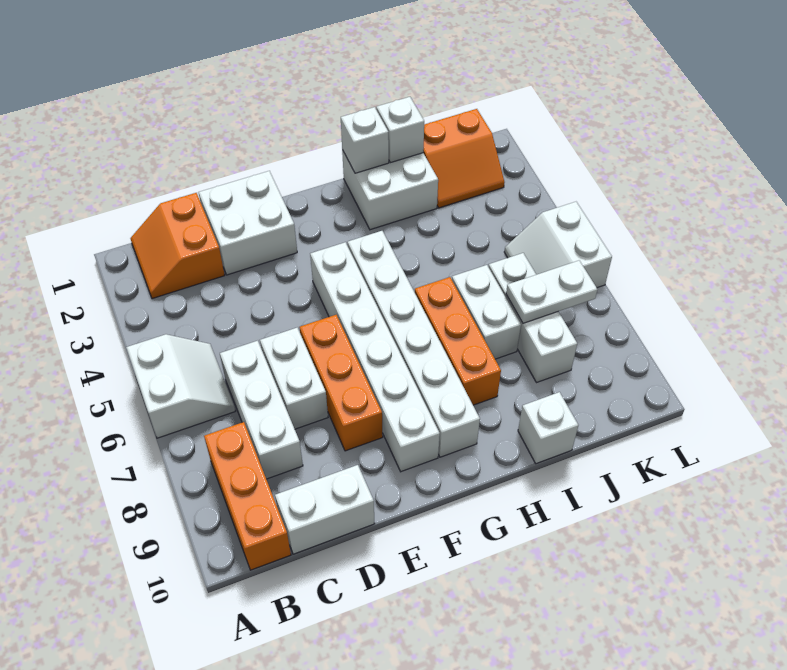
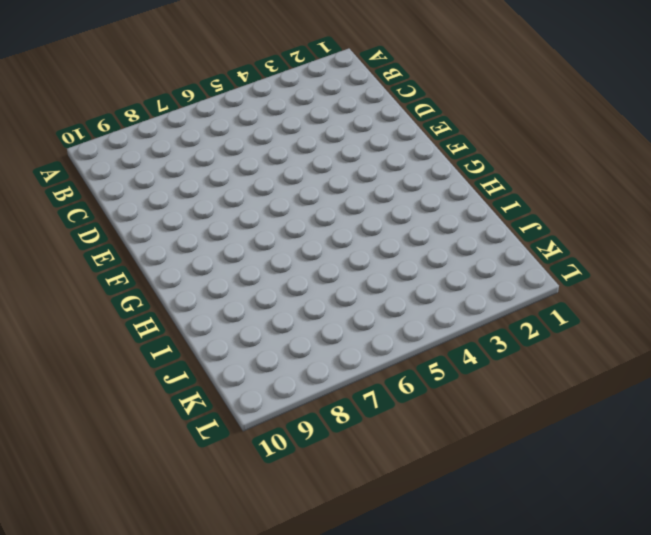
none -> white 2x2 slope [126,334,235,438]
none -> orange 2x2 slope [130,193,225,299]
none -> orange 1x3 brick [204,422,291,570]

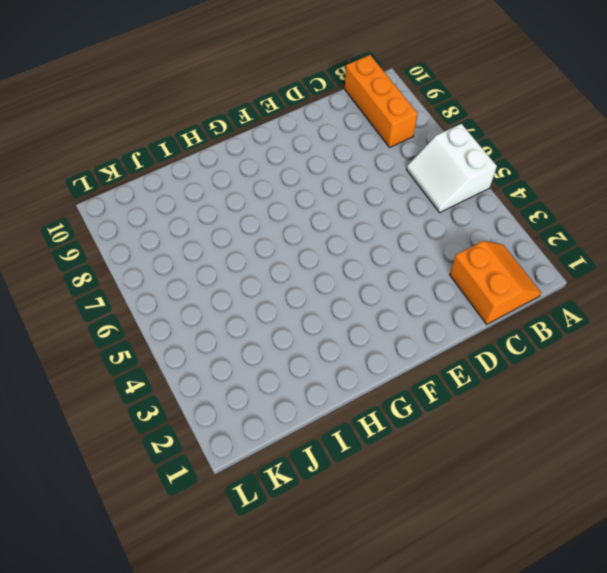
none -> white 1x3 brick [220,341,303,479]
none -> white 1x2 brick [275,465,375,554]
none -> white 2x2 brick [198,171,297,275]

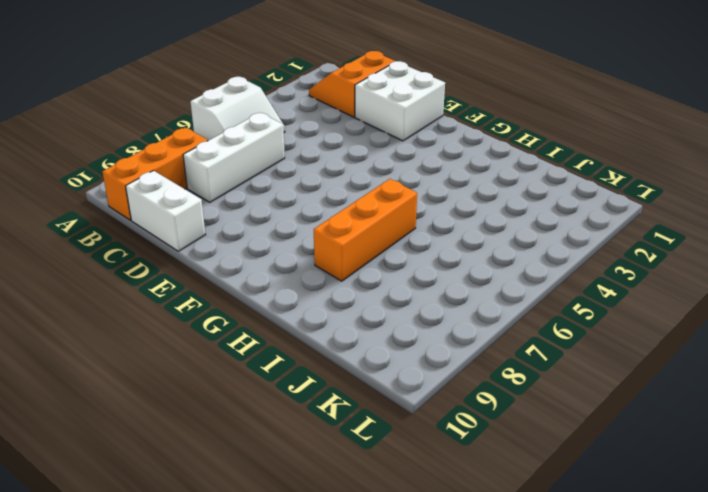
none -> white 1x2 brick [260,328,328,429]
none -> orange 1x3 brick [300,315,383,451]
none -> white 1x6 brick [310,242,440,472]

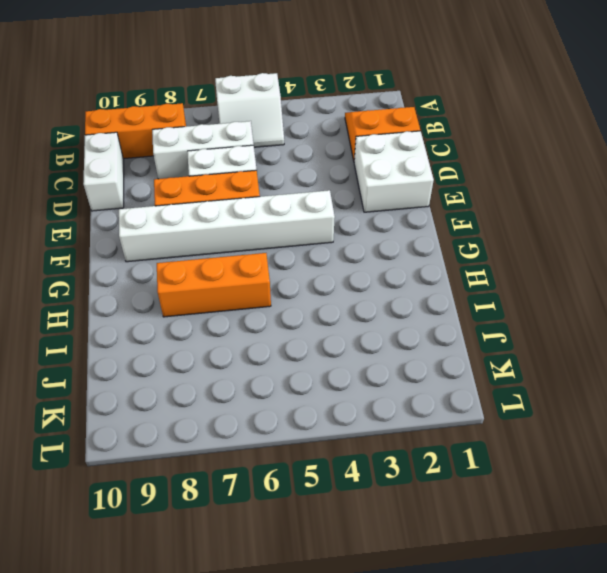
none -> white 1x6 brick [347,231,480,457]
none -> white 2x2 brick [342,150,438,230]
none -> white 1x2 brick [452,265,521,359]

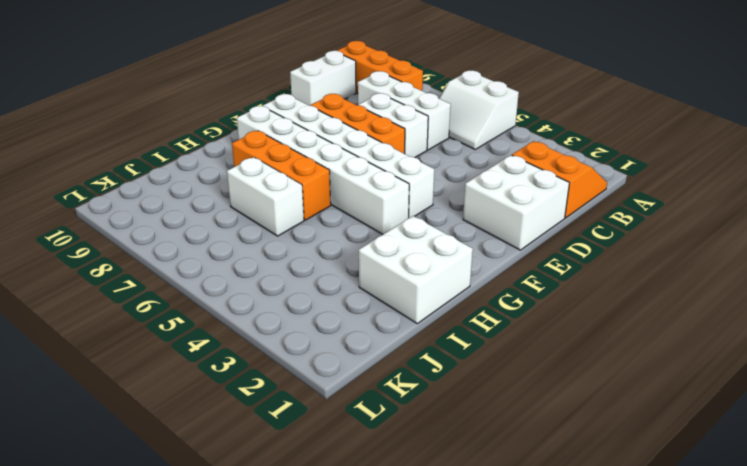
none -> white 1x1 brick [518,392,578,464]
none -> orange 2x2 slope [423,109,505,208]
none -> white 1x3 brick [489,253,577,383]

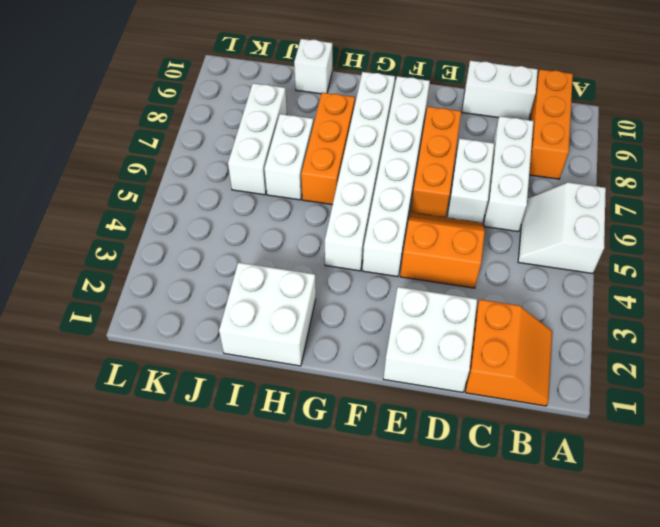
orange 2x2 slope [400,213,485,288] -> orange 2x2 slope moved to [423,109,505,208]
none -> white 2x2 slope [504,202,612,288]
none -> white 1x1 brick [341,107,389,173]
none -> white 1x1 brick [376,97,424,163]

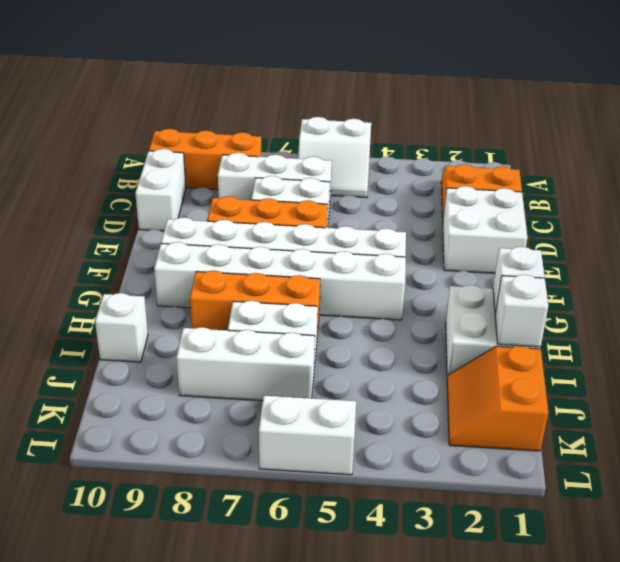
none -> white 1x2 plate [506,261,597,323]

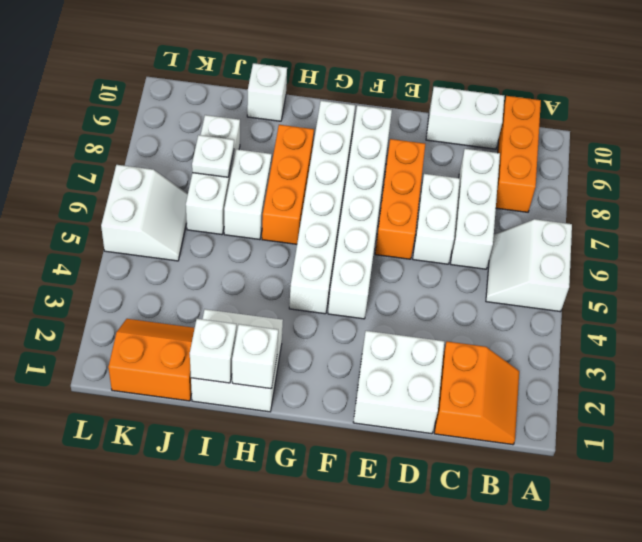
white 1x1 plate [192,135,234,177] -> white 1x2 plate [506,261,597,323]

